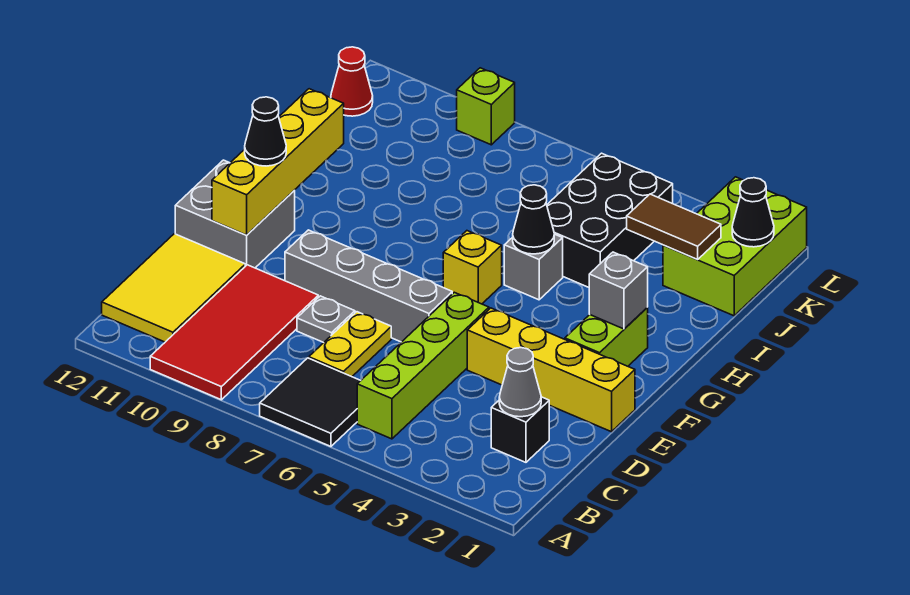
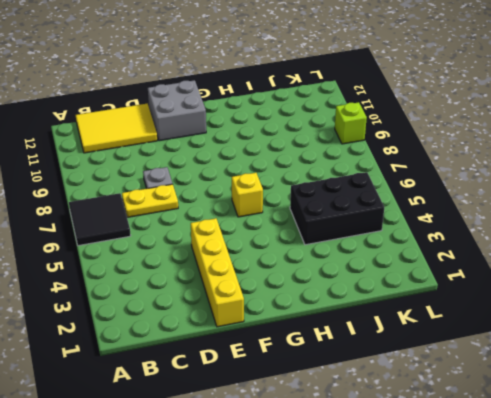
none -> red 2x4 tile [150,265,318,400]
none -> lime 1x4 brick [357,292,489,439]
none -> black 1x1 brick [491,397,549,462]

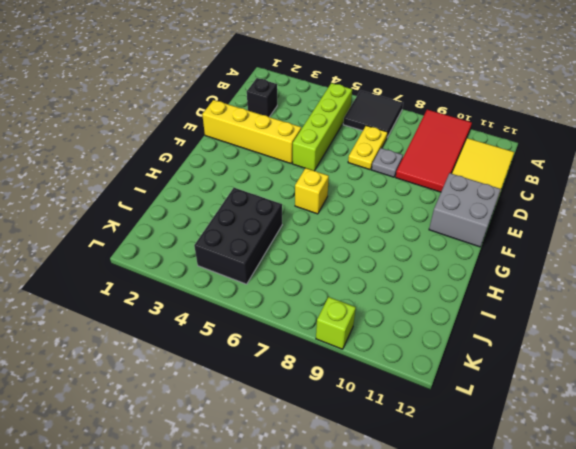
none -> grey 1x4 brick [285,230,452,342]
none -> lime 1x2 brick [565,308,648,366]
none -> grey 1x1 brick [504,234,563,300]

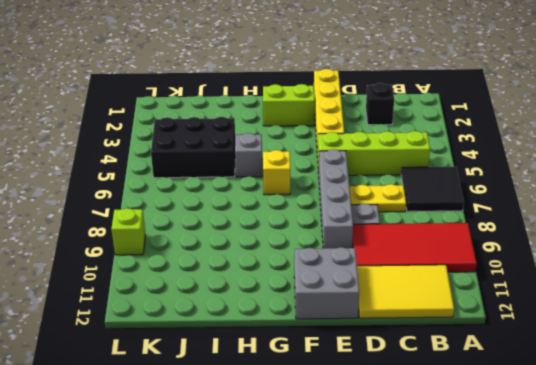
none -> lime 2x3 brick [663,177,807,316]
none -> red 1x1 cone [331,47,373,116]
none -> grey 1x1 cone [499,348,541,417]

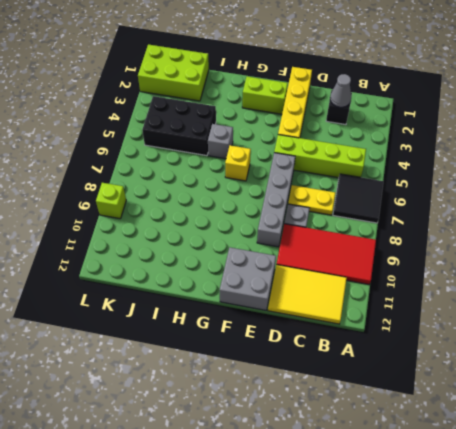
none -> red 1x1 cone [331,47,373,116]
none -> yellow 1x4 brick [212,89,344,235]
none -> grey 1x1 brick [589,252,648,329]

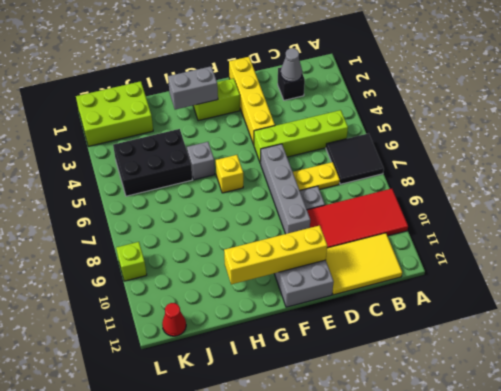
grey 1x2 brick [168,66,218,110] -> grey 1x1 brick [589,252,648,329]
none -> black 1x1 cone [513,185,554,254]
none -> brown 1x2 tile [627,194,721,260]
none -> black 1x1 cone [732,178,774,247]

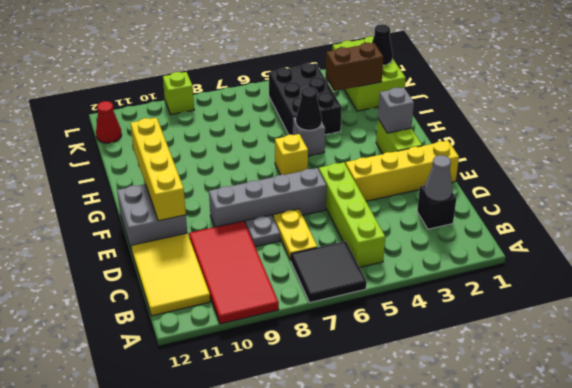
brown 1x2 brick [326,43,383,91] -> brown 1x2 tile [627,194,721,260]
none -> black 1x1 cone [245,97,286,166]

